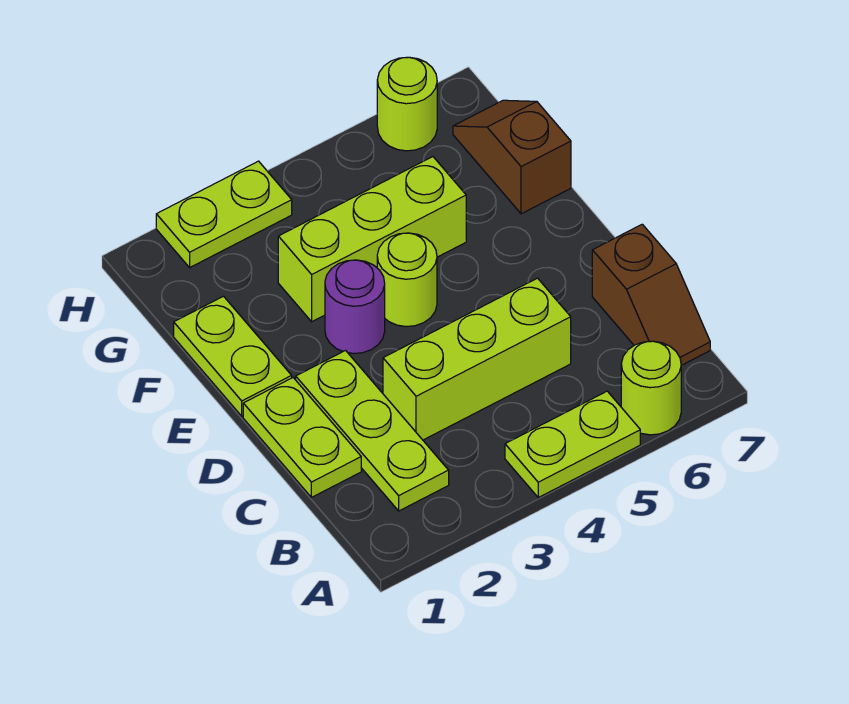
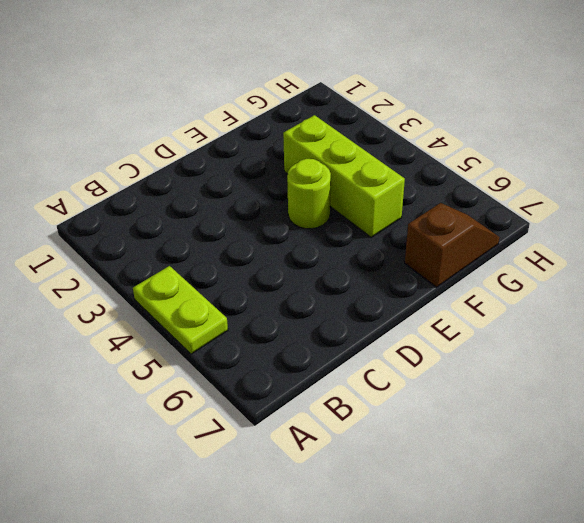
none -> lime 1x1 round brick [621,341,681,435]
none -> lime 1x3 plate [296,351,449,511]
none -> brown 1x2 slope [592,224,710,365]

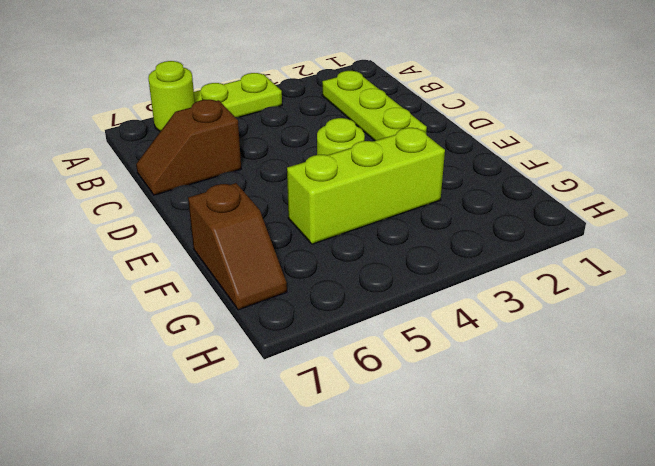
brown 1x2 slope [136,100,241,195] -> brown 1x2 slope turned to [592,224,710,365]
none -> lime 1x2 plate [243,378,361,497]
none -> lime 1x3 brick [383,278,571,440]
none -> lime 1x2 plate [174,296,292,416]

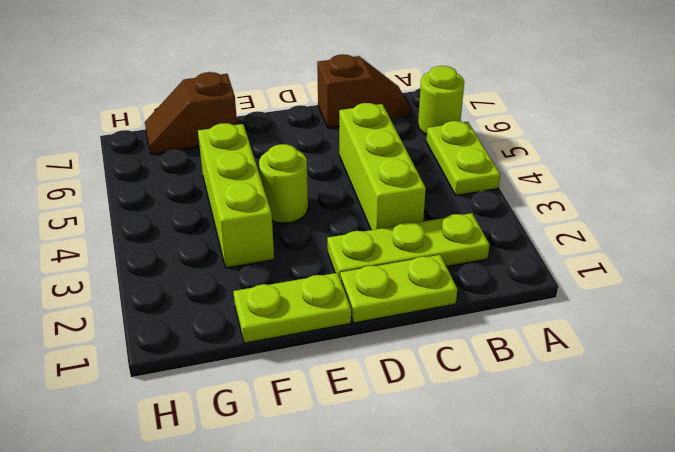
none -> purple 1x1 round brick [325,260,385,354]
none -> lime 1x2 plate [156,161,292,267]
none -> lime 1x1 round brick [377,57,437,151]

